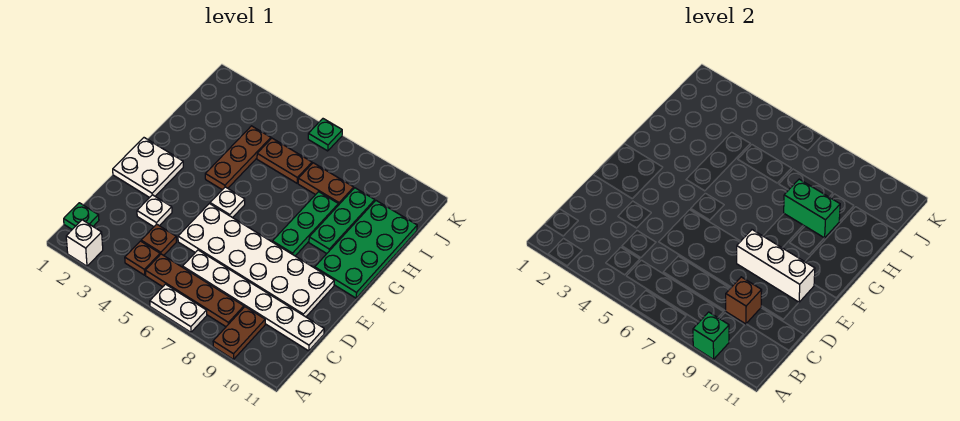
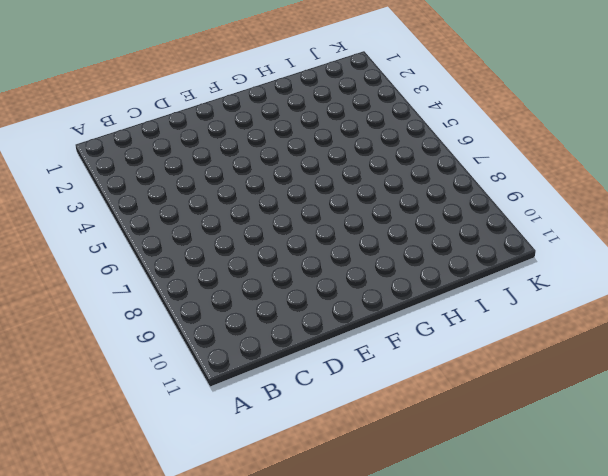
none -> white 1x1 brick [66,220,103,266]
none -> white 1x2 plate [150,284,207,332]
none -> brown 1x2 plate [213,307,265,359]

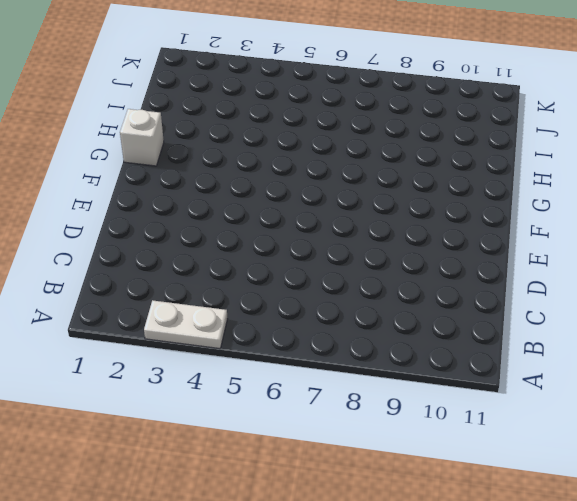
white 1x2 plate [144,300,227,349] -> white 1x2 plate moved to [150,284,207,332]
white 1x1 brick [120,109,164,166] -> white 1x1 brick moved to [66,220,103,266]
none -> brown 1x2 plate [213,307,265,359]
none -> green 1x1 plate [64,203,99,229]
none -> brown 1x1 plate [125,241,160,275]

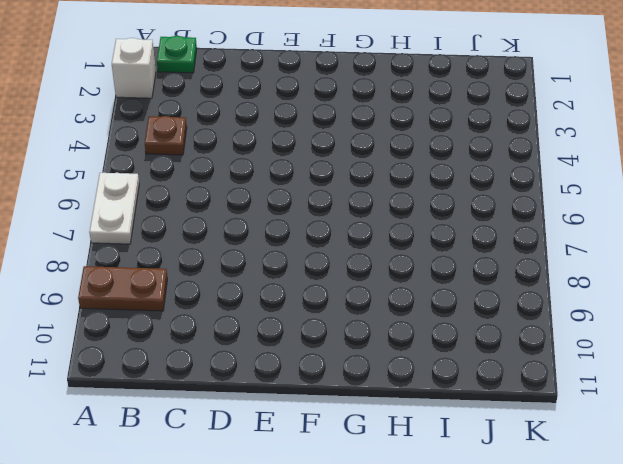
none -> brown 1x4 plate [145,254,244,327]
none -> brown 1x1 plate [141,224,176,255]
none -> white 1x6 plate [183,250,324,351]

